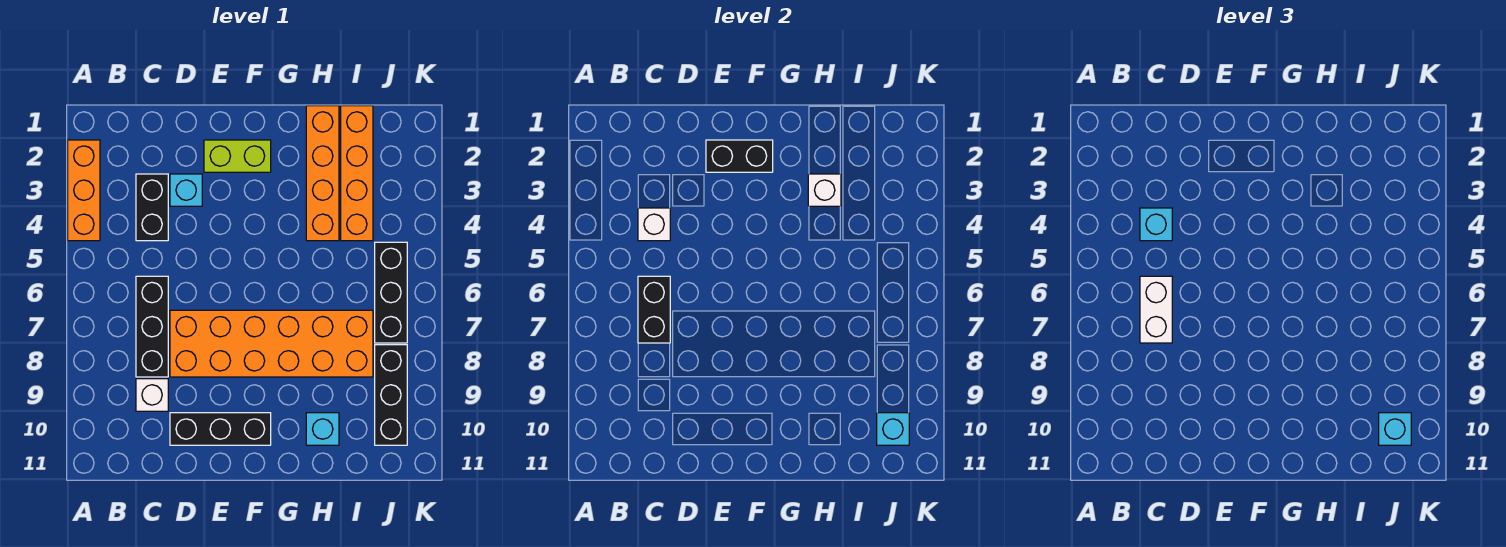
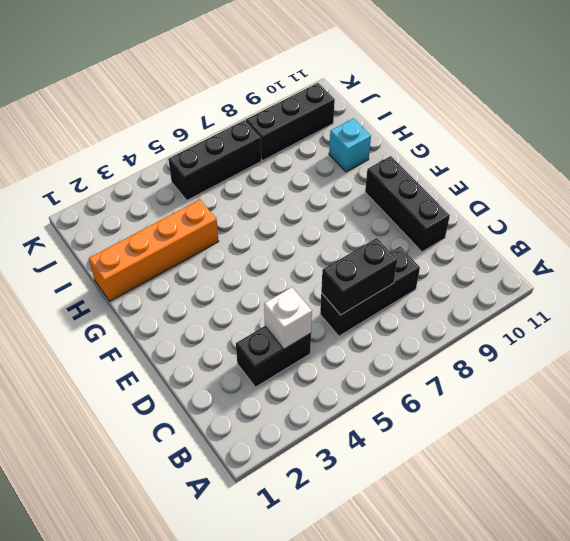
none -> orange 1x3 brick [68,140,100,241]
none -> white 1x1 brick [136,379,168,411]
none -> cyan 1x1 brick [170,174,202,206]

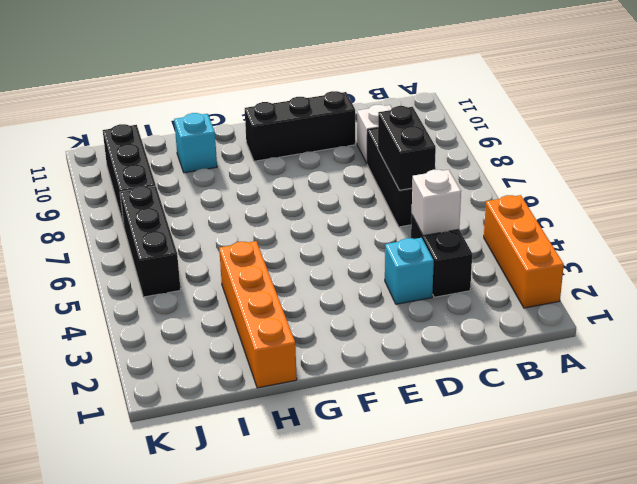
none -> orange 2x6 brick [170,310,373,377]
none -> lime 1x2 brick [204,140,271,172]
none -> orange 1x4 brick [341,106,373,241]

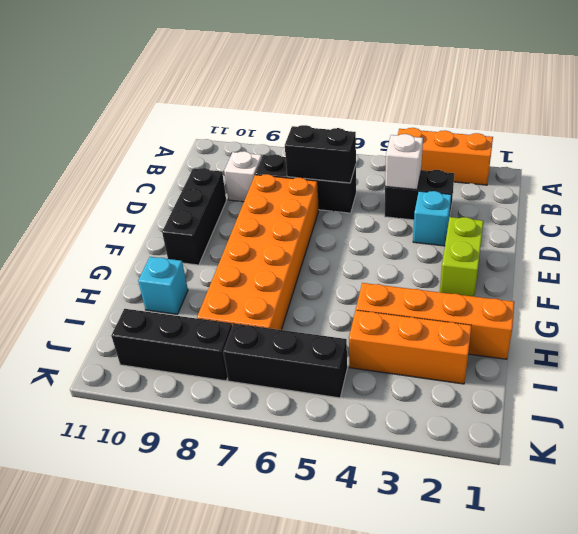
orange 1x3 brick [349,310,471,384] -> orange 1x4 brick [341,106,373,241]
none -> black 1x2 brick [706,140,773,172]
none -> white 1x1 brick [808,174,841,206]
none -> cyan 1x1 brick [877,413,909,445]

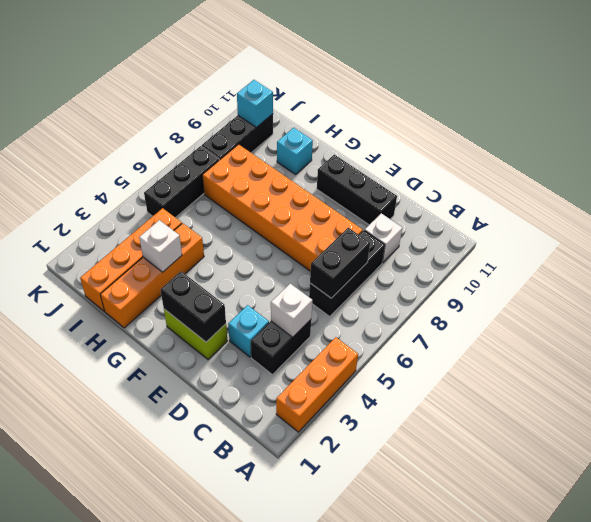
none -> cyan 1x1 brick [1140,208,1172,241]
none -> white 1x2 brick [1140,276,1172,343]
none -> cyan 1x1 brick [1379,413,1411,445]

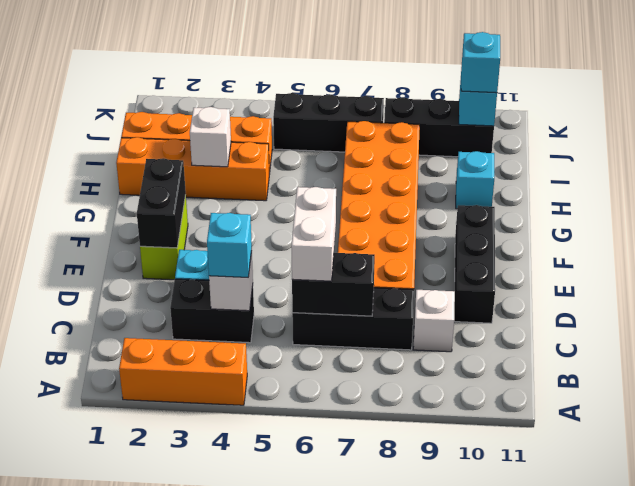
white 1x2 brick [291,187,336,281] -> white 1x2 brick turned to [1140,276,1172,343]

